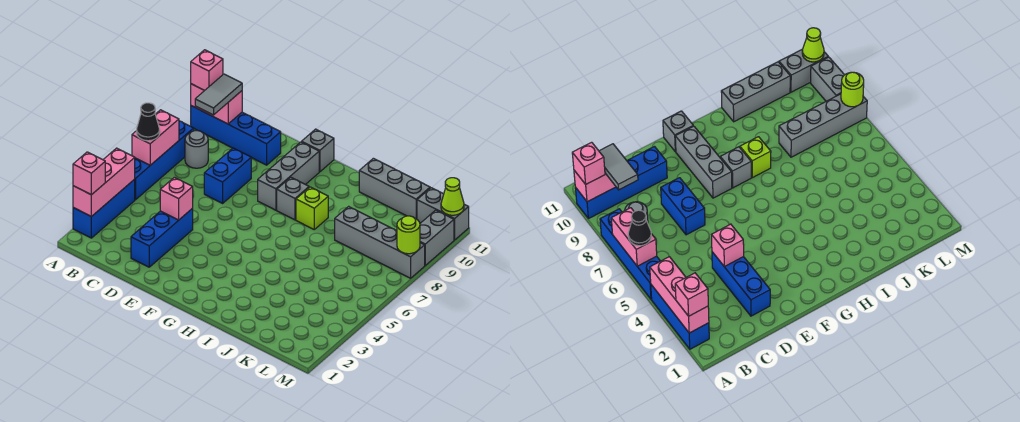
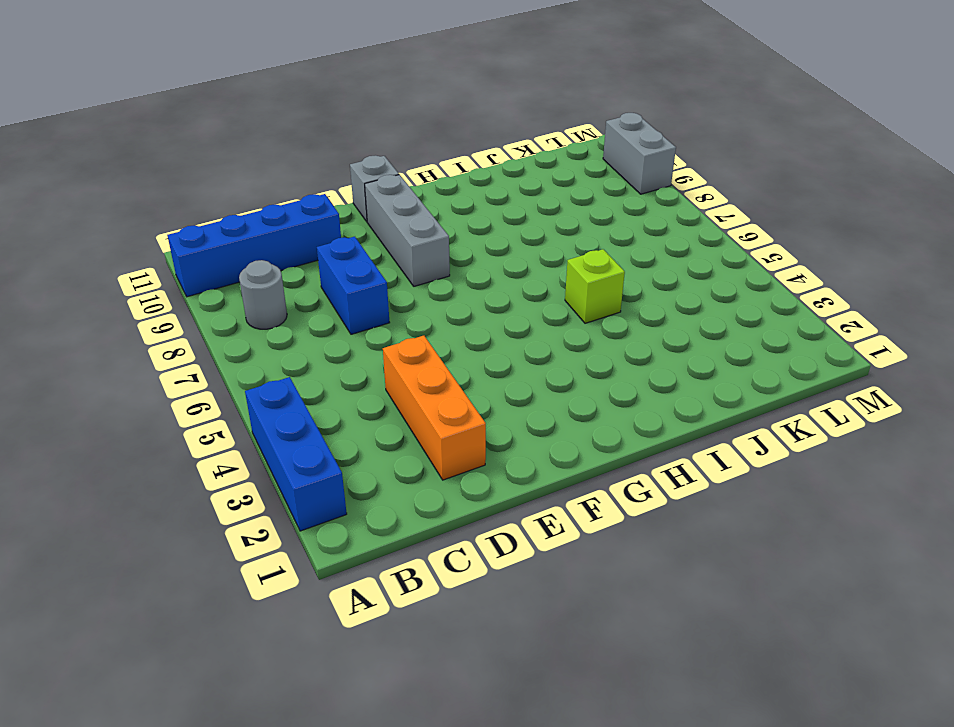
orange 1x3 brick [383,336,486,480] -> blue 1x3 brick [131,209,193,267]
lime 1x1 brick [565,249,625,323] -> lime 1x1 brick moved to [296,187,328,229]
none -> blue 1x4 brick [135,121,194,200]
none -> grey 1x1 brick [277,177,309,220]
none -> grey 1x3 brick [359,158,430,219]

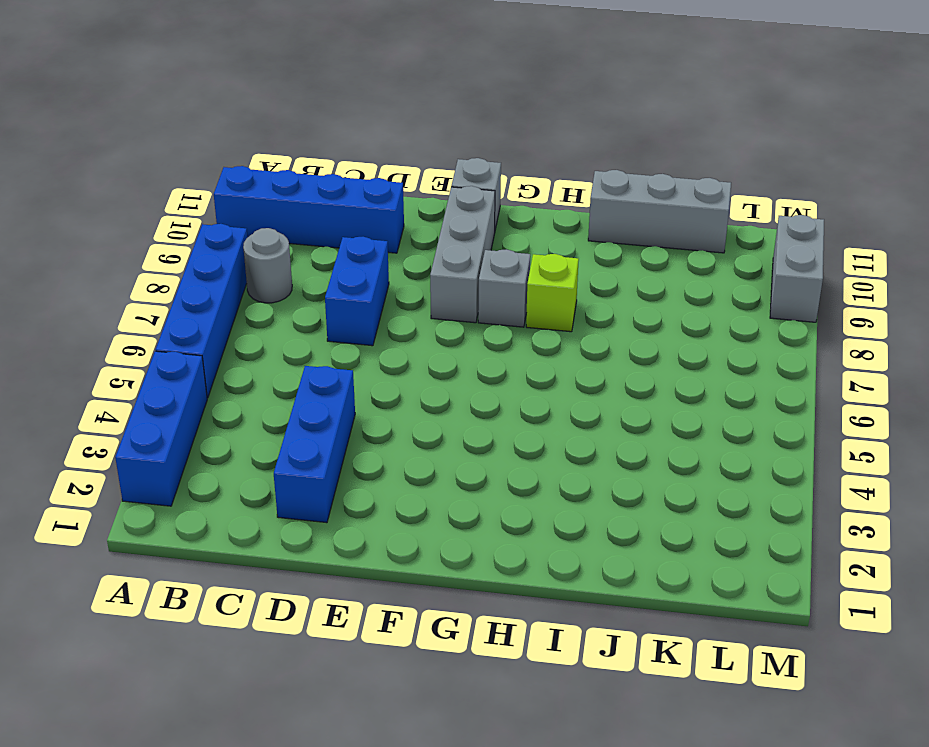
none -> grey 1x4 brick [335,206,425,278]
none -> grey 1x2 brick [417,188,469,240]
none -> pink 1x3 brick [73,148,135,217]

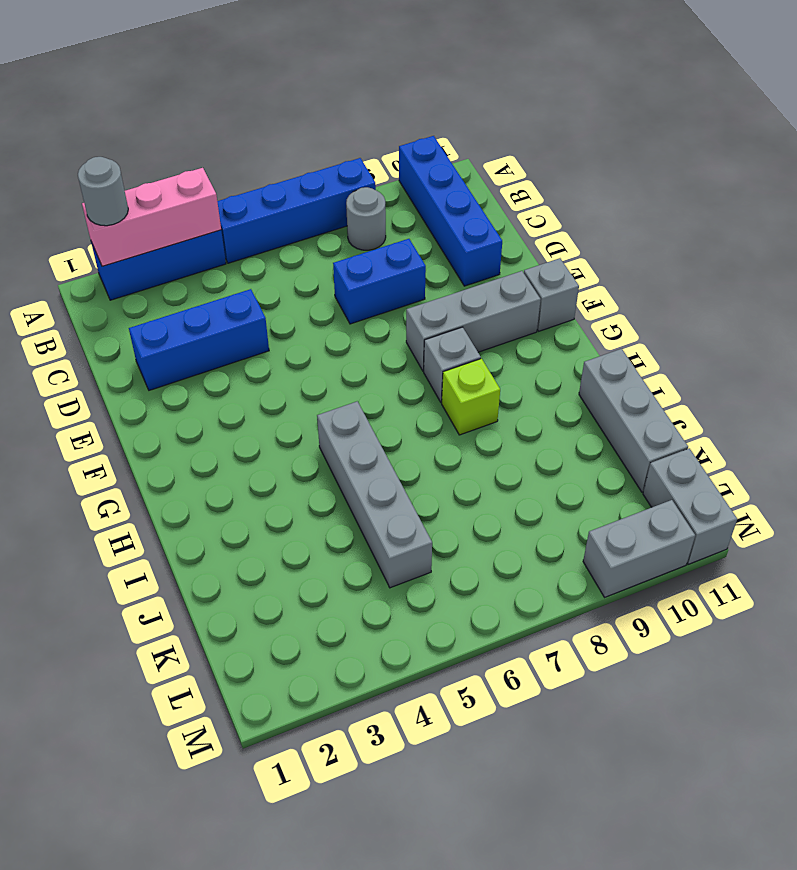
grey 1x1 round brick [78,157,128,226] -> pink 1x1 brick [73,152,105,195]
grey 1x4 brick [317,401,432,588] -> grey 1x4 brick moved to [335,206,425,278]
none -> pink 1x2 brick [132,110,179,165]
none -> pink 1x2 brick [191,84,242,124]
none -> pink 1x1 brick [160,177,193,220]

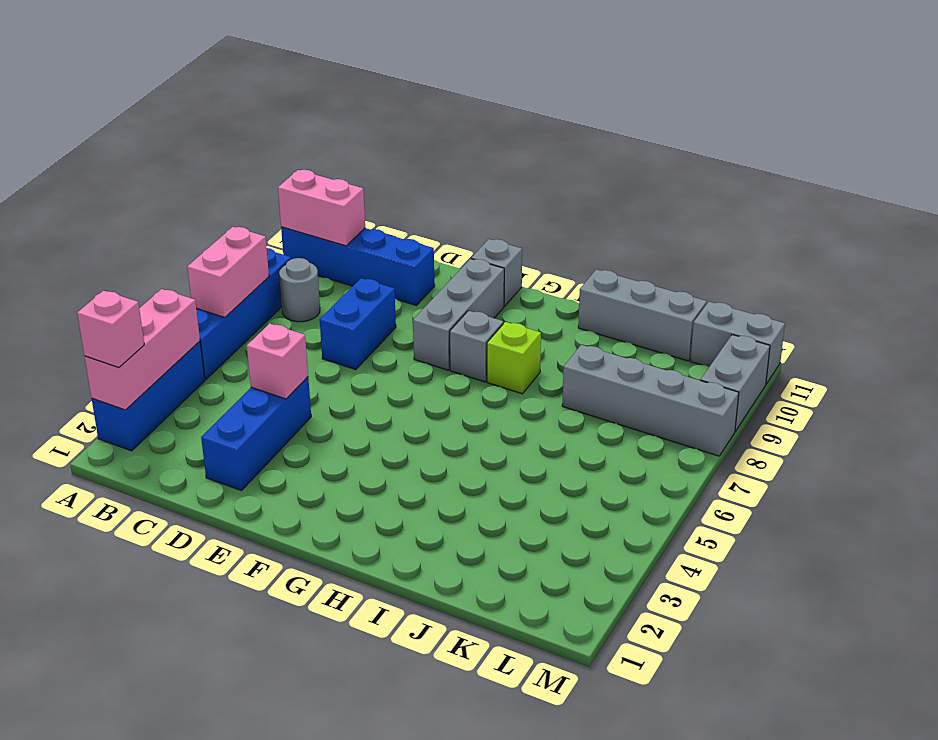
none -> lime 1x1 round brick [397,216,420,254]
none -> lime 1x1 cone [441,178,464,215]
none -> black 1x1 cone [137,103,160,141]

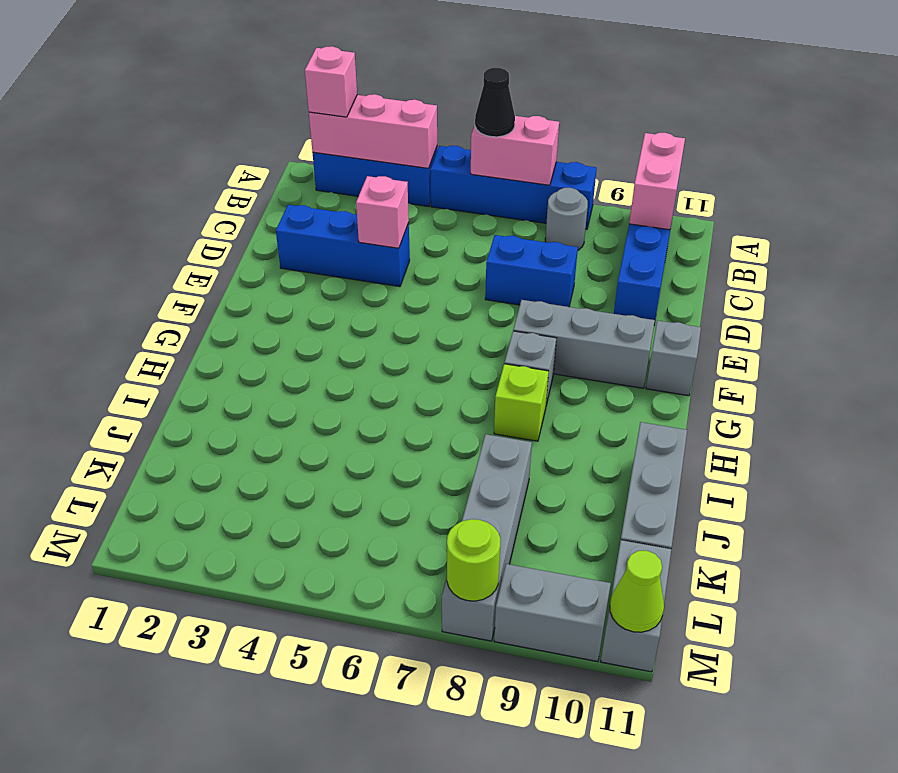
none -> pink 1x1 brick [191,50,223,90]
none -> grey 1x2 tile [195,74,242,115]

